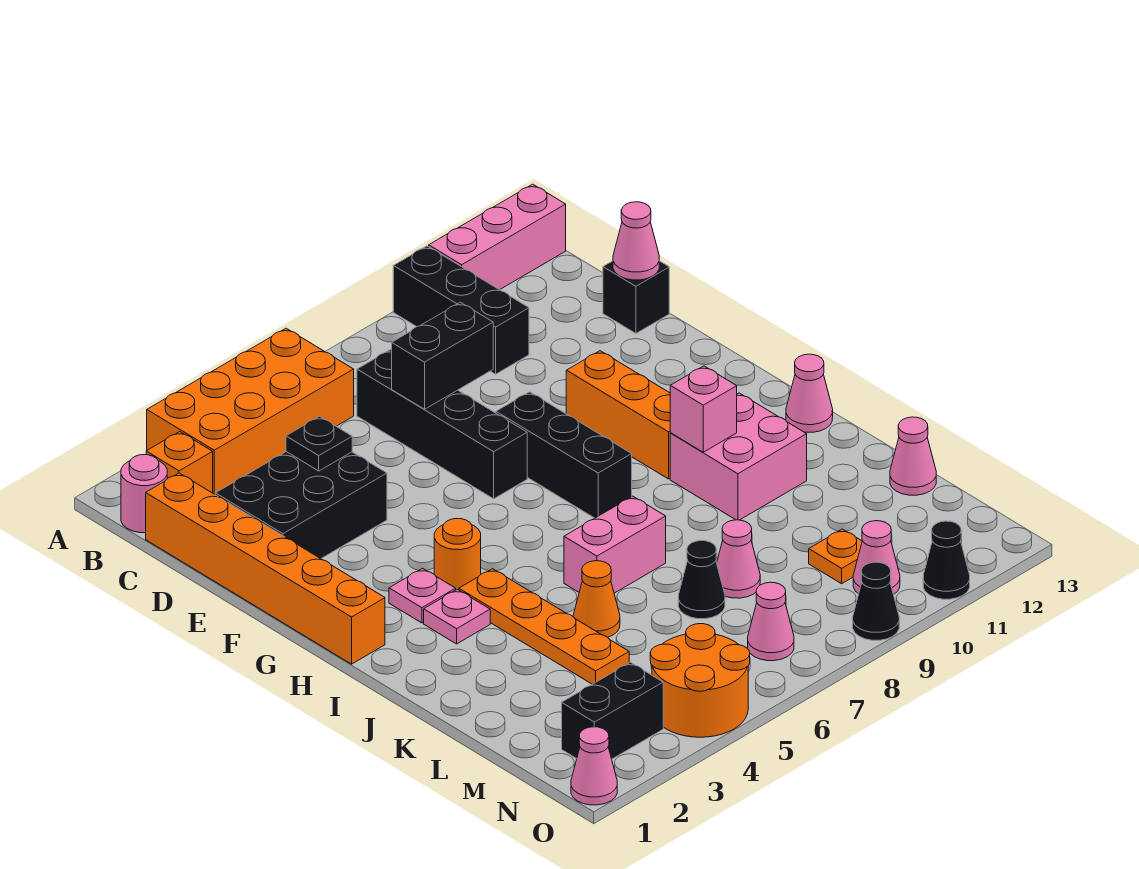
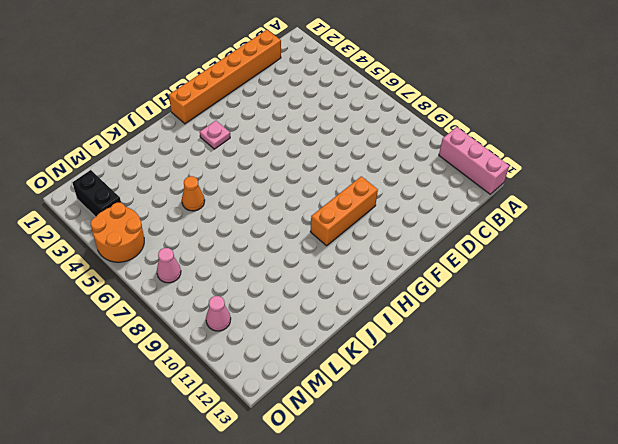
none -> orange 2x4 brick [147,328,354,494]
none -> black 1x3 brick [393,246,529,374]
none -> pink 1x1 round brick [121,455,167,533]
none -> orange 1x1 brick [146,432,213,493]

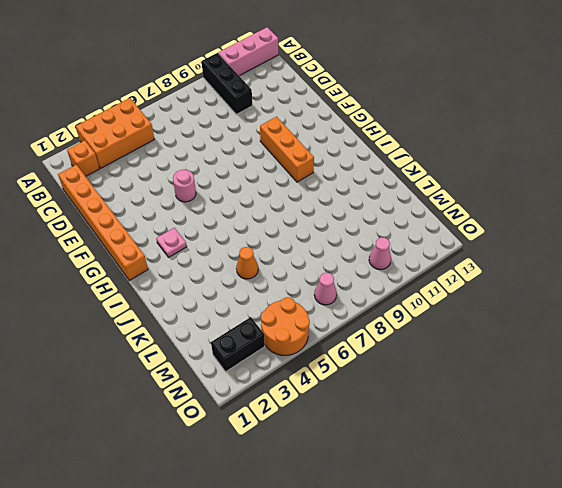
orange 2x3 brick [76,98,154,168] -> orange 2x4 brick [147,328,354,494]
pink 1x1 round brick [173,170,196,202] -> pink 1x1 round brick moved to [121,455,167,533]
none -> black 1x4 brick [357,350,527,499]
none -> black 2x3 brick [215,452,387,558]
none -> black 1x1 brick [603,261,669,333]
none -> black 1x3 brick [496,392,632,518]

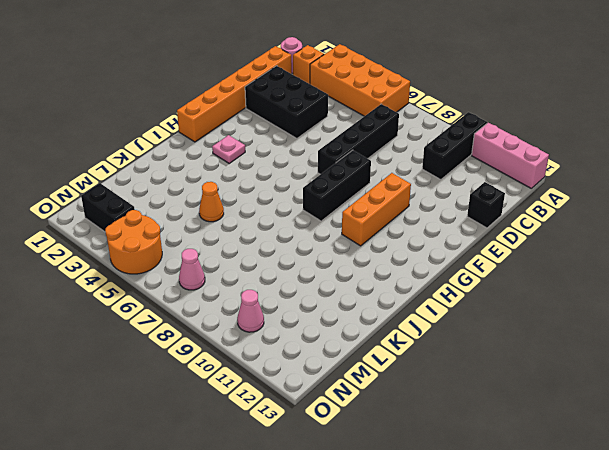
none -> orange 1x1 round brick [434,519,481,590]
none -> pink 1x1 plate [424,589,490,644]
none -> orange 1x4 plate [459,569,629,684]
none -> pink 2x2 brick [670,393,807,520]

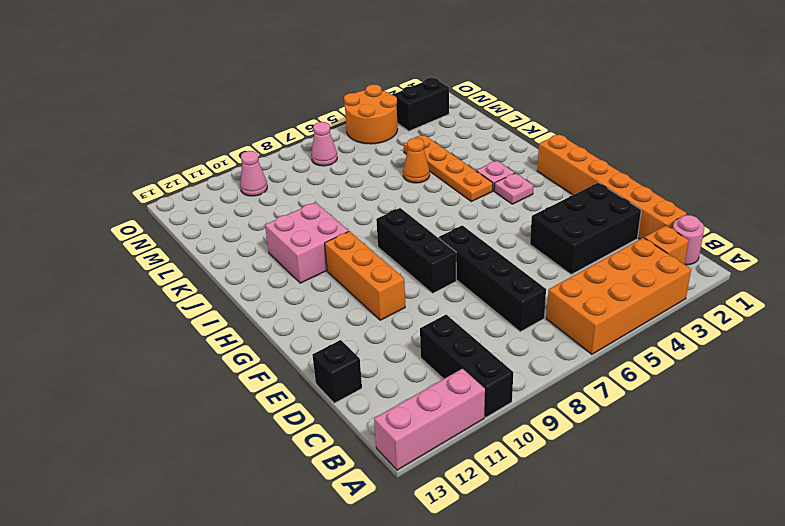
none -> orange 1x1 round brick [434,519,481,590]
none -> pink 1x1 cone [786,354,833,432]
none -> pink 1x2 brick [564,496,666,593]
none -> black 1x1 cone [678,541,725,619]

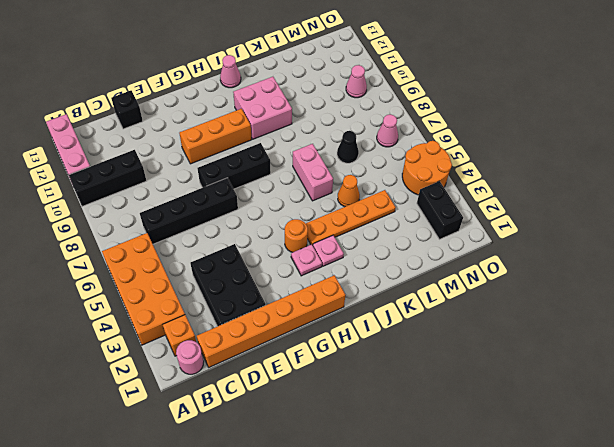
none -> pink 1x1 cone [717,520,760,598]
none -> pink 1x1 cone [890,417,936,495]
none -> orange 1x1 plate [809,529,862,584]
none -> pink 1x1 cone [571,727,617,805]

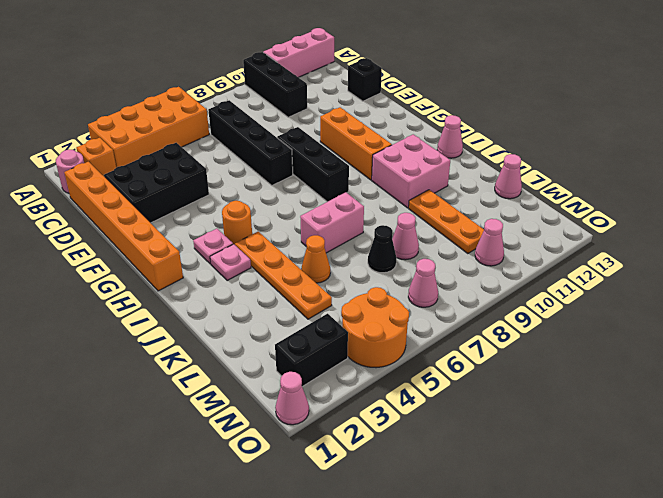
orange 1x3 plate [409,190,484,254] -> orange 1x1 plate [809,529,862,584]
none -> black 1x1 cone [853,562,899,640]
none -> black 1x1 cone [923,521,970,599]
none -> black 1x1 plate [286,416,352,471]
none -> black 1x2 brick [392,302,493,409]

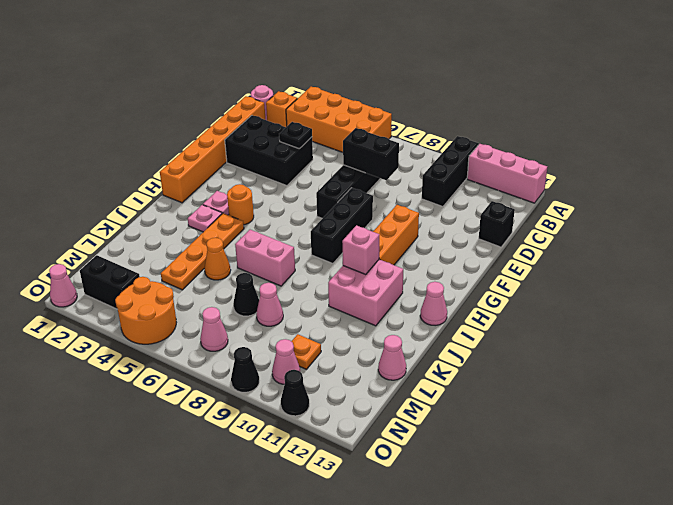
none -> pink 1x1 cone [613,202,659,280]

